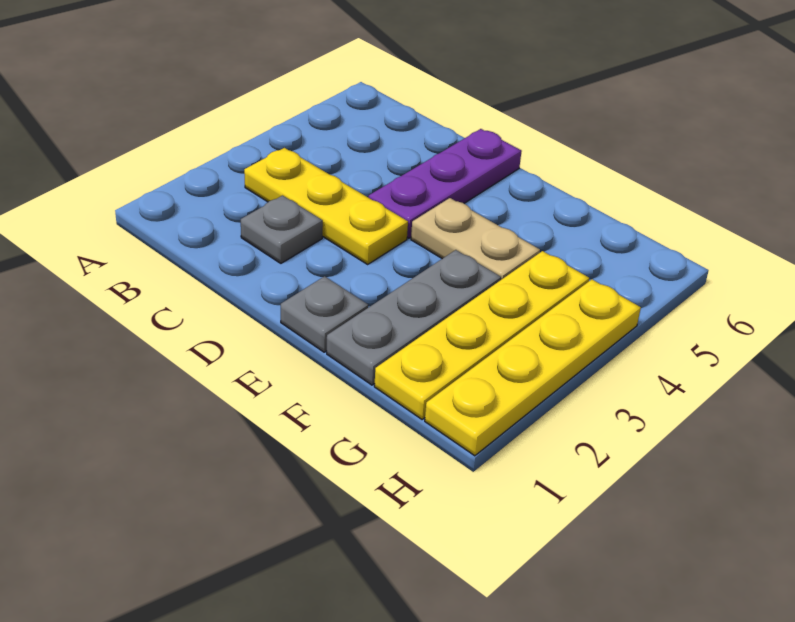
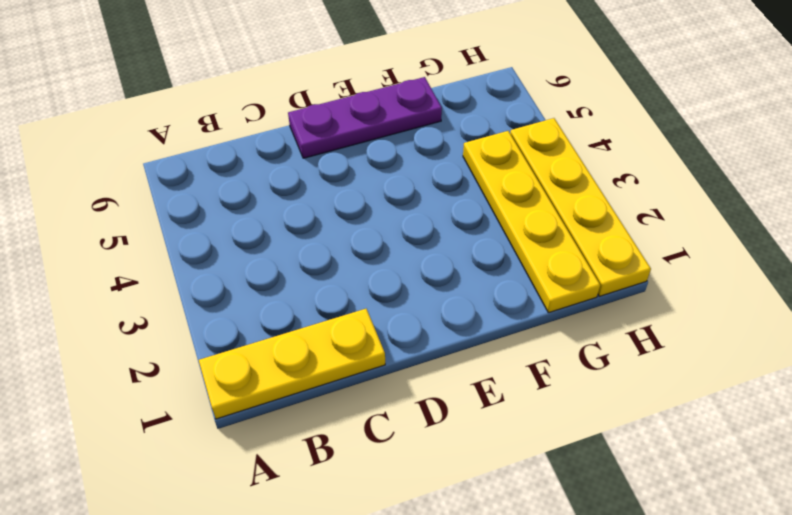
yellow 1x3 plate [199,309,385,419] -> yellow 1x3 plate moved to [244,148,408,264]
purple 1x3 plate [288,77,442,158] -> purple 1x3 plate turned to [368,129,522,238]
none -> grey 1x1 plate [241,195,323,263]
none -> grey 1x1 plate [281,276,368,352]

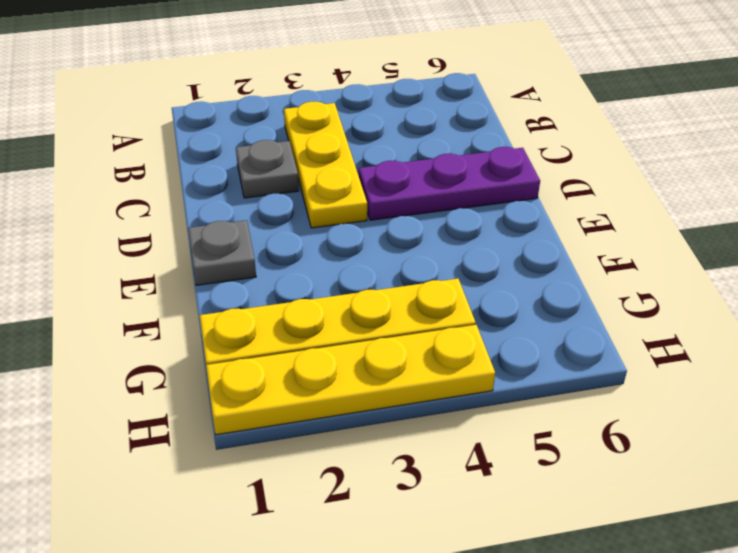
none -> tan 1x2 plate [411,198,540,280]
none -> grey 1x3 plate [327,250,501,385]

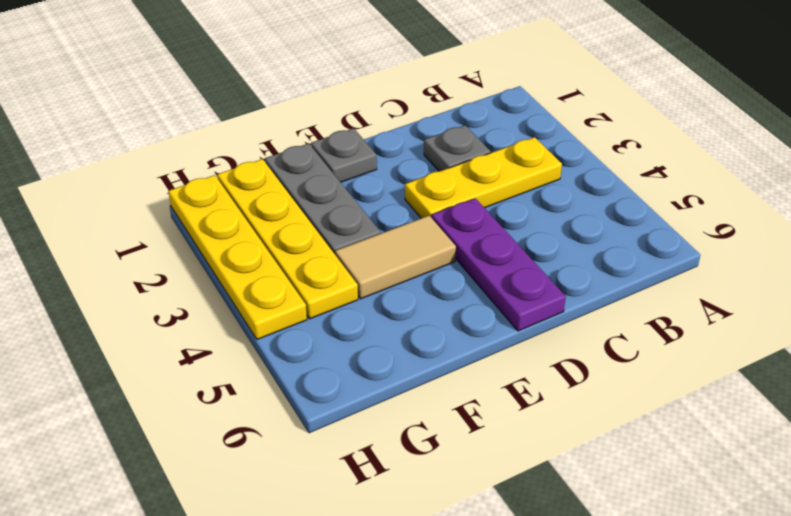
tan 1x2 tile [335,216,456,299] -> tan 1x2 plate [411,198,540,280]

